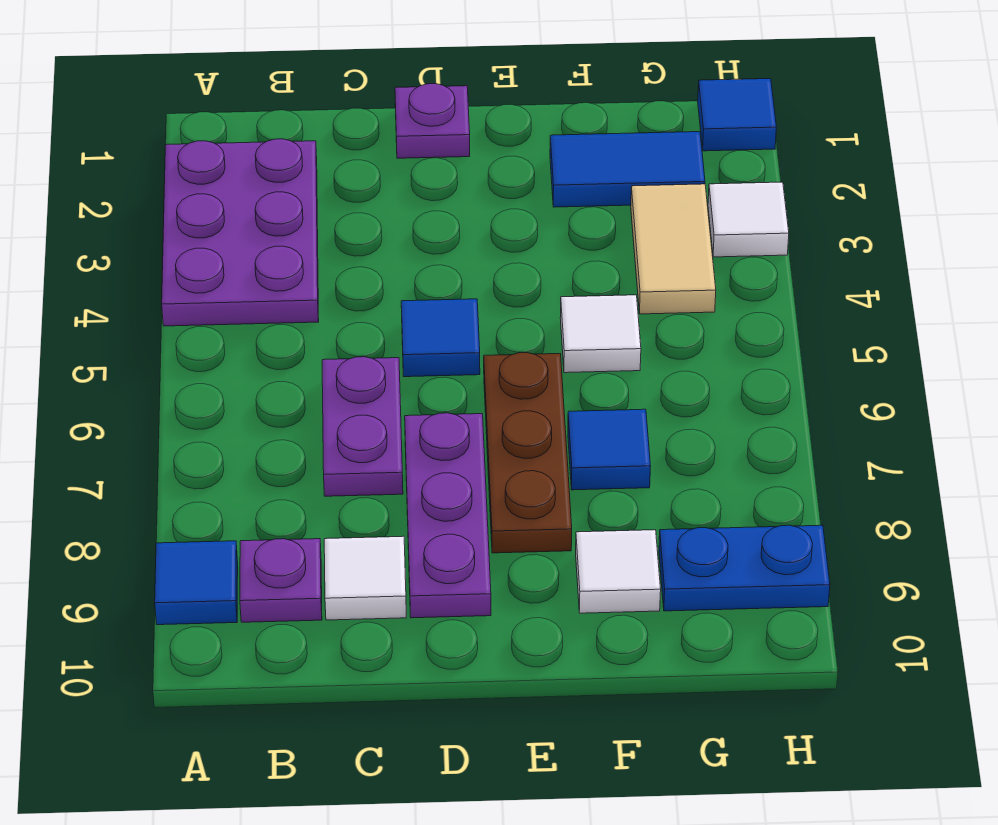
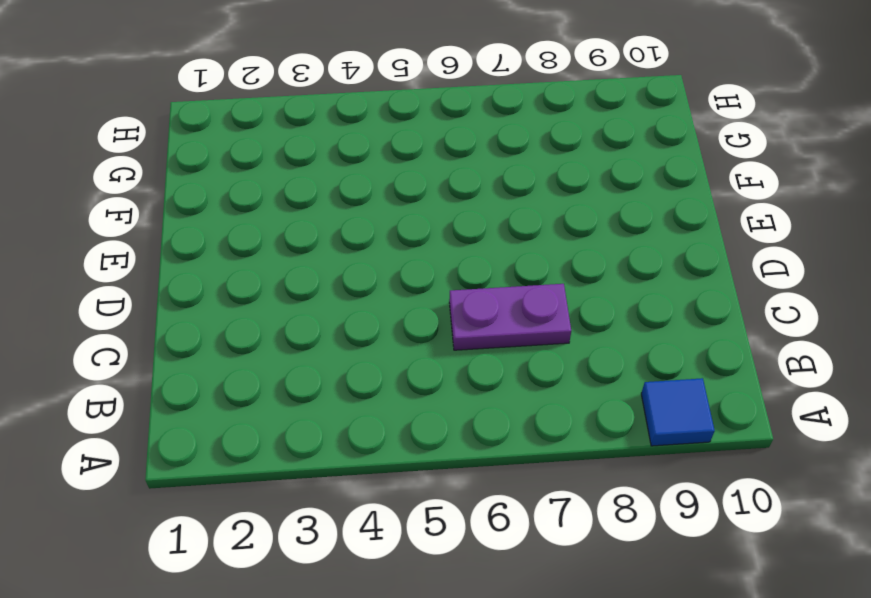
none -> purple 2x3 plate [162,139,319,326]
none -> purple 1x1 plate [240,539,322,622]
none -> white 1x1 tile [324,536,406,620]

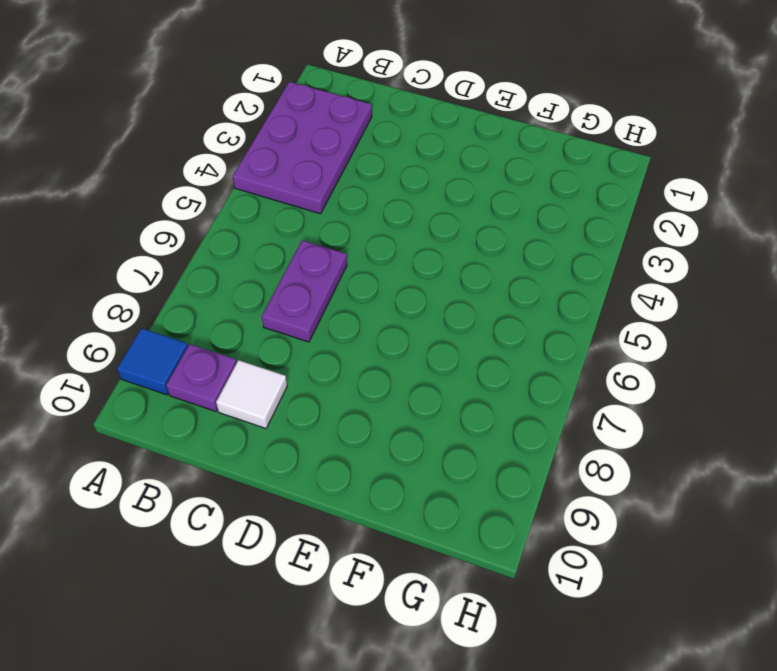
none -> purple 1x1 plate [395,84,470,158]
none -> blue 1x1 tile [401,299,480,377]
none -> purple 1x3 plate [405,413,491,618]

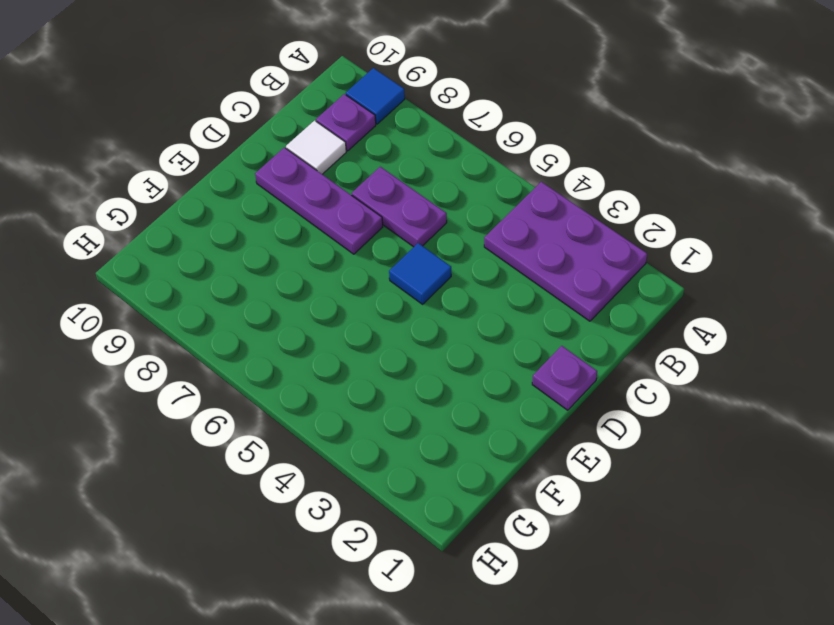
none -> brown 1x3 plate [484,353,572,553]
none -> blue 1x2 tile [550,132,705,207]
none -> white 1x1 tile [560,295,641,373]

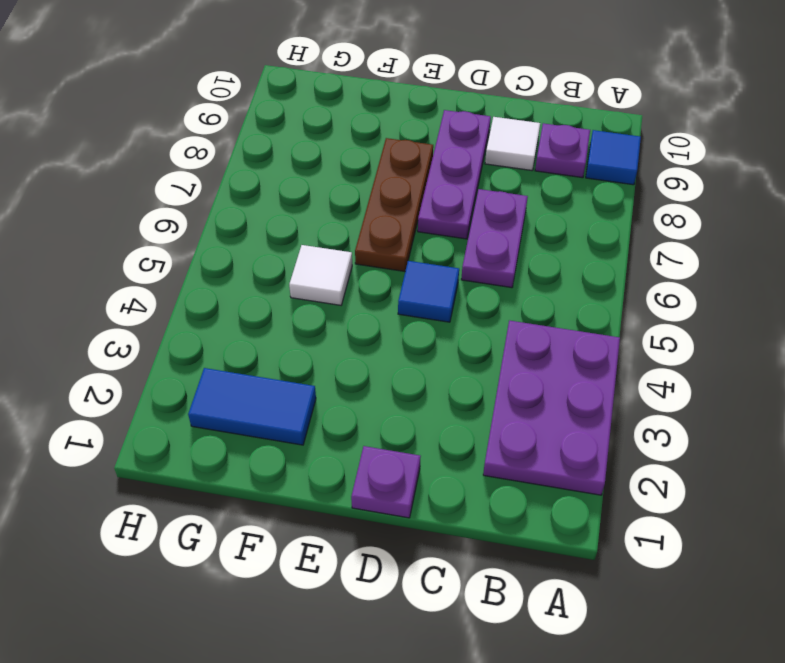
none -> blue 1x1 tile [568,409,651,490]
none -> white 1x1 tile [576,530,661,613]
none -> tan 1x2 tile [631,184,716,314]

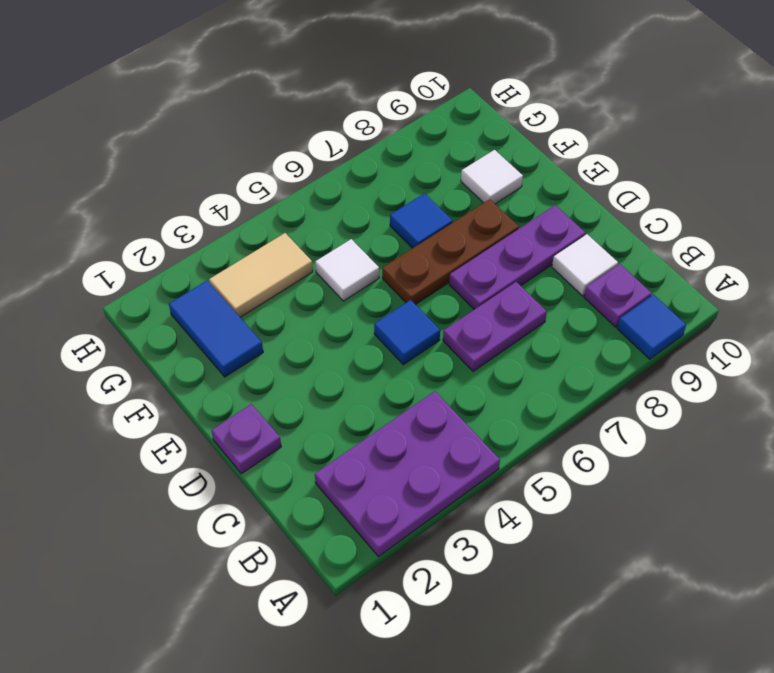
none -> blue 1x2 plate [659,525,830,611]
none -> blue 1x1 tile [698,79,776,151]
none -> white 1x1 tile [708,182,789,257]

